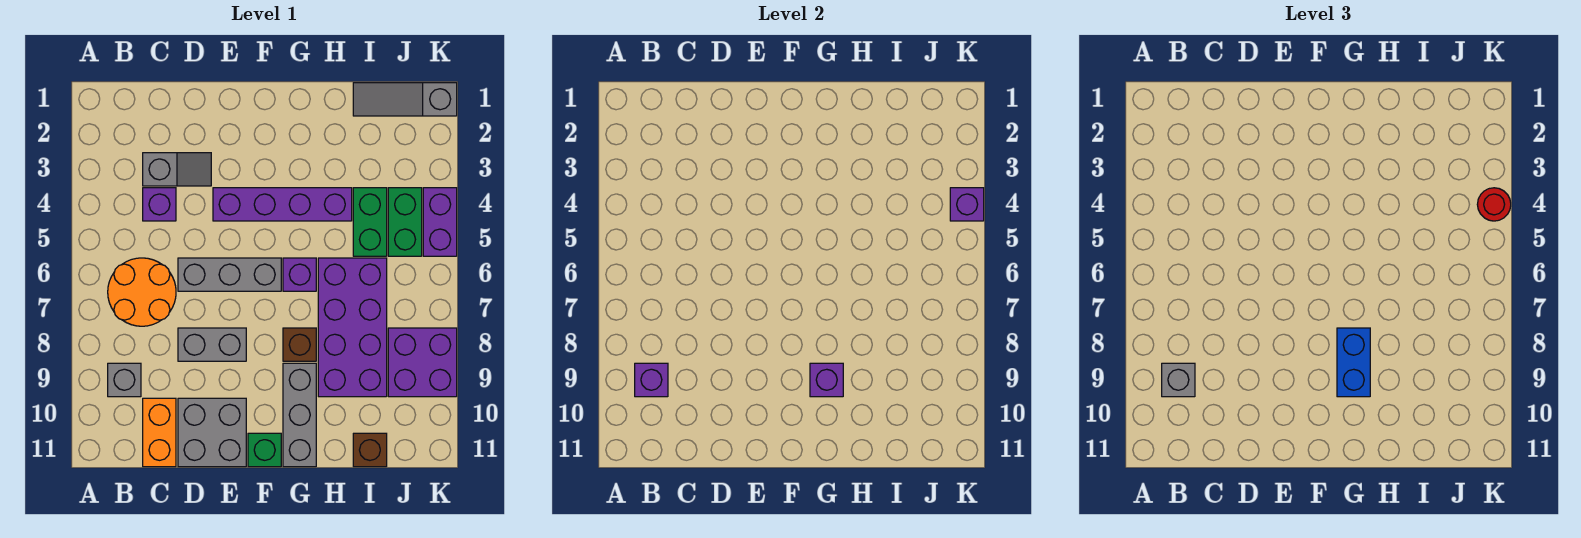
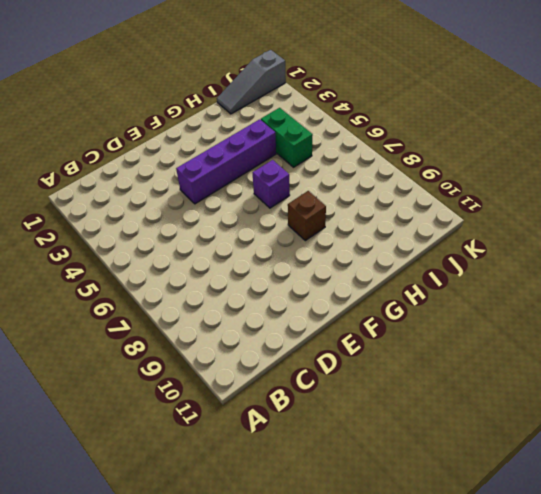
none -> orange 2x2 round brick [108,258,176,326]
none -> grey 1x1 brick [108,363,141,397]
none -> grey 1x2 slope [143,153,211,186]

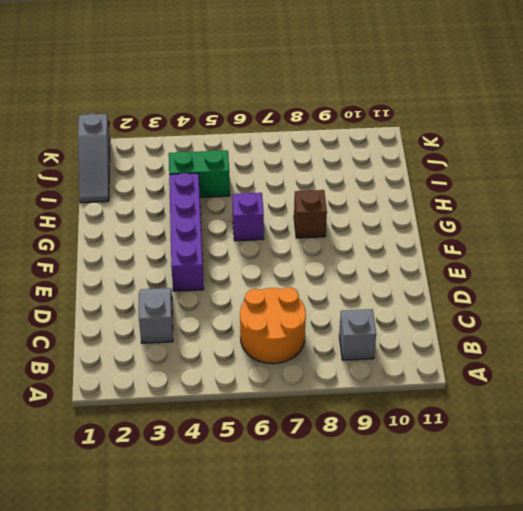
none -> purple 1x1 brick [143,188,176,221]
none -> orange 1x2 brick [143,398,176,467]
none -> grey 1x3 brick [178,258,281,291]

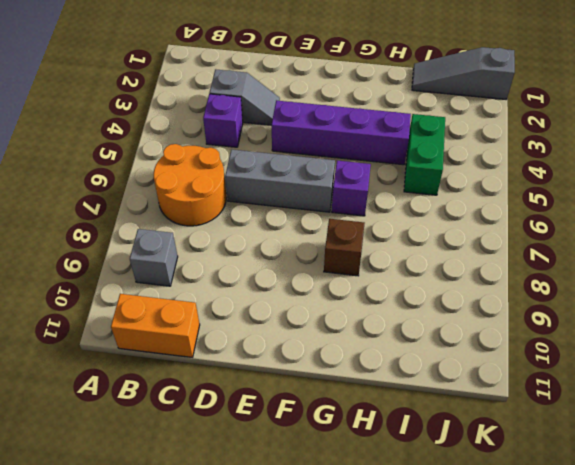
orange 1x2 brick [111,294,200,357] -> orange 1x2 brick turned to [143,398,176,467]
none -> grey 1x2 brick [178,328,246,361]
none -> grey 2x2 brick [178,398,246,467]
none -> green 1x1 brick [248,433,281,467]

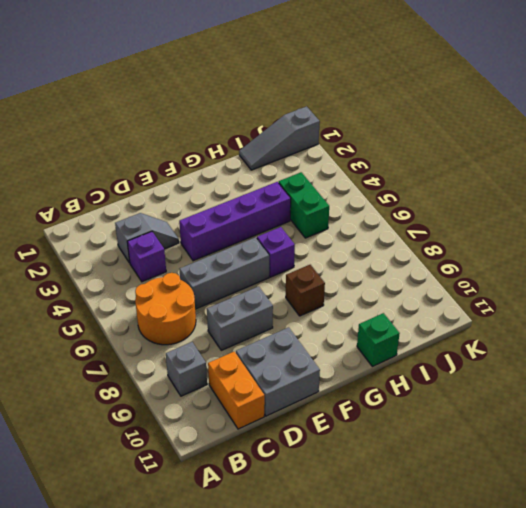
green 1x1 brick [357,313,400,367] -> green 1x1 brick moved to [248,433,281,467]
none -> grey 1x3 brick [283,363,316,467]
none -> purple 2x4 brick [318,258,387,397]
none -> brown 1x1 brick [353,433,387,467]

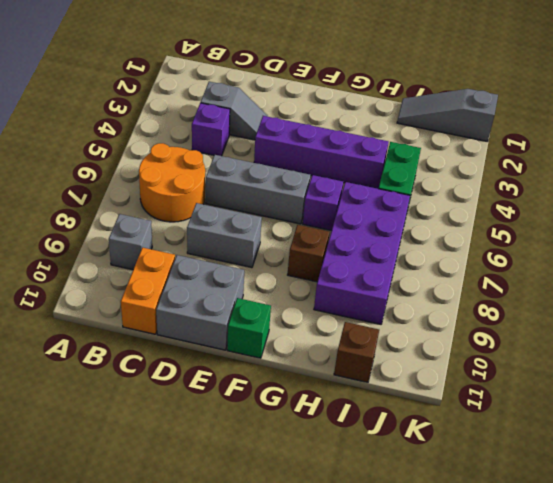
none -> grey 1x3 brick [283,363,316,467]
none -> green 1x2 brick [388,188,422,256]
none -> purple 2x2 brick [388,328,457,397]

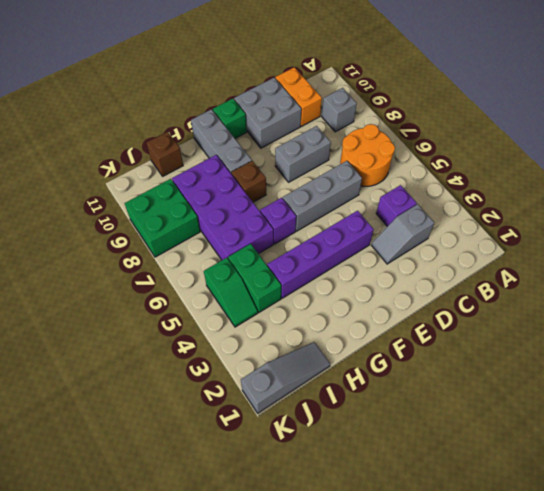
green 1x2 slope [204,258,258,327] -> green 1x2 brick [388,188,422,256]
green 2x2 brick [124,179,200,257] -> purple 2x2 brick [388,328,457,397]
none -> purple 1x2 brick [423,188,457,256]
none -> purple 1x1 brick [635,363,668,397]
none -> purple 1x1 brick [810,363,843,397]

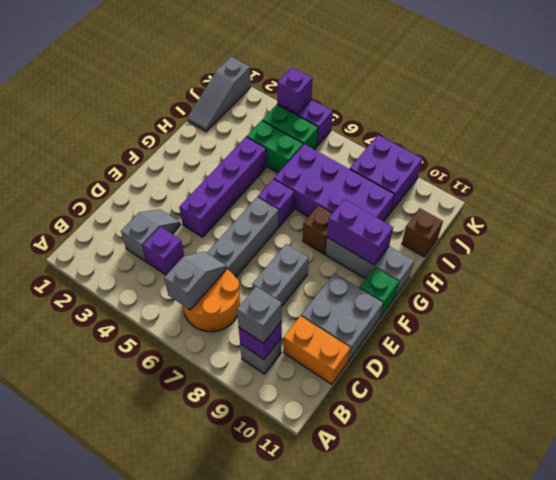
grey 1x2 slope [164,251,227,310] -> none
purple 1x2 brick [327,199,393,265] -> purple 1x1 brick [810,363,843,397]
none -> blue 1x2 brick [1337,328,1370,397]
none -> red 1x1 round brick [1477,188,1511,221]

